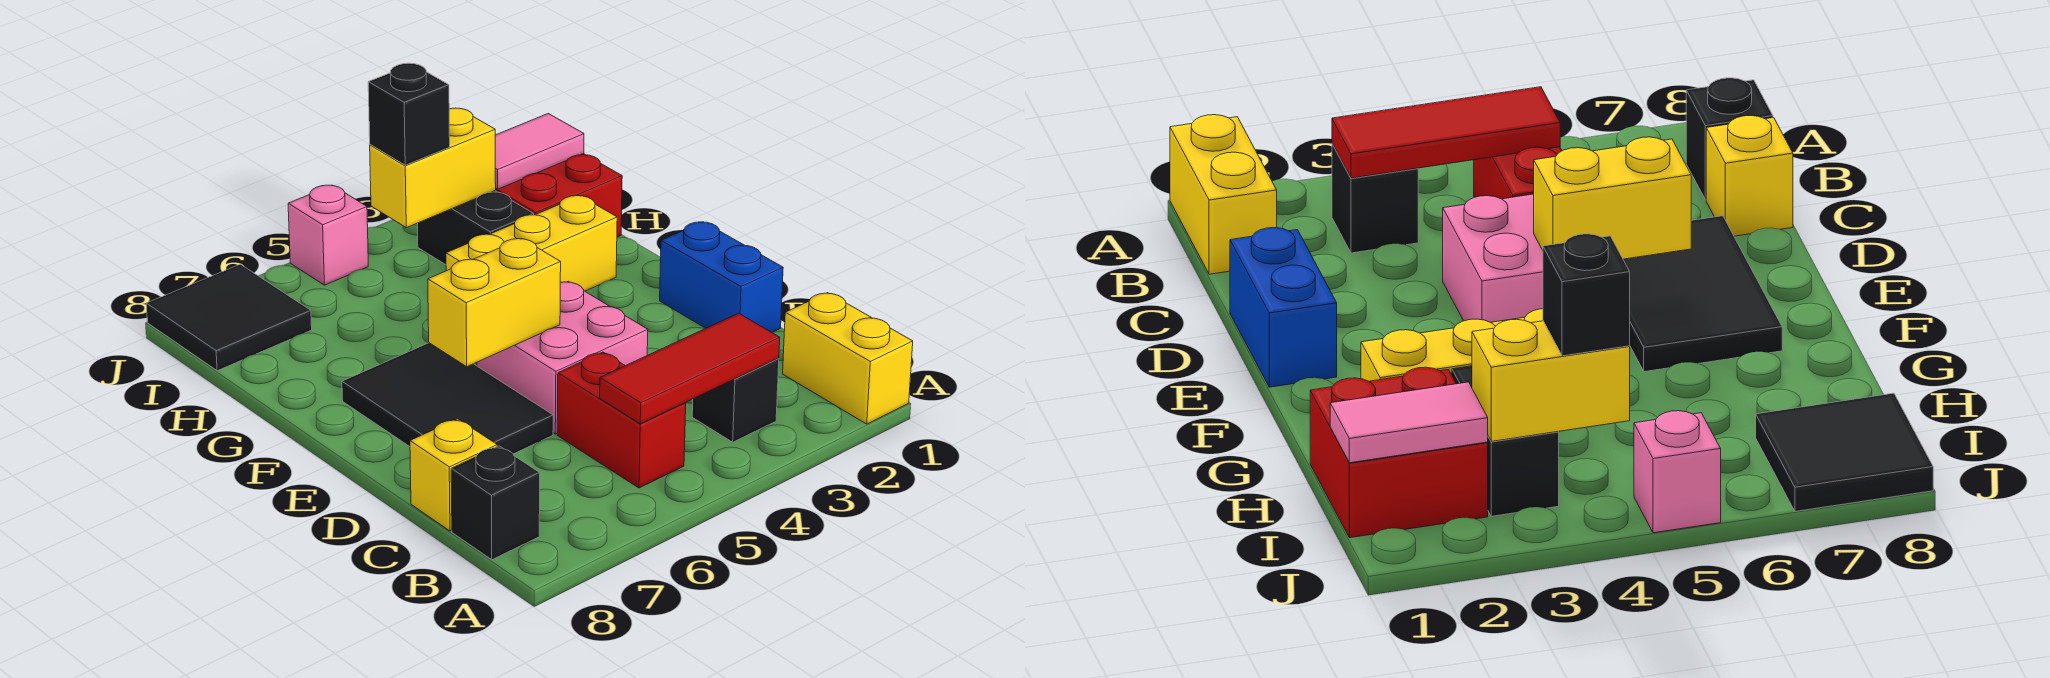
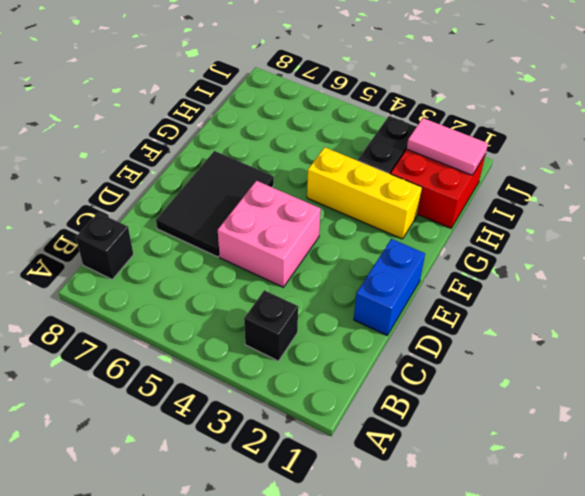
none -> yellow 1x2 brick [783,293,913,424]
none -> red 1x2 brick [557,352,686,488]
none -> yellow 1x1 brick [410,419,497,531]

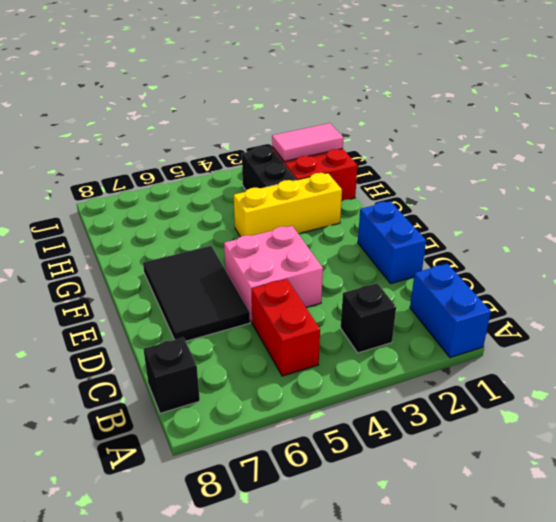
blue 1x2 brick [410,264,491,358] -> yellow 1x2 brick [783,293,913,424]
none -> yellow 1x1 brick [410,419,497,531]
none -> black 2x2 tile [146,264,312,371]
none -> pink 1x1 brick [288,185,368,285]

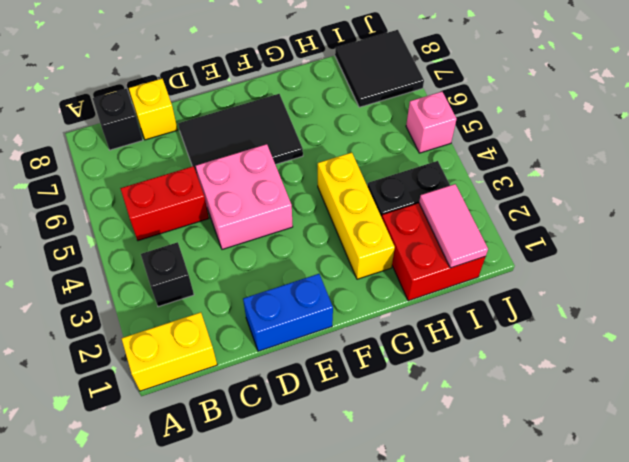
none -> red 1x3 tile [600,313,780,424]
none -> yellow 1x2 brick [428,238,561,367]
none -> yellow 1x2 brick [370,108,496,228]

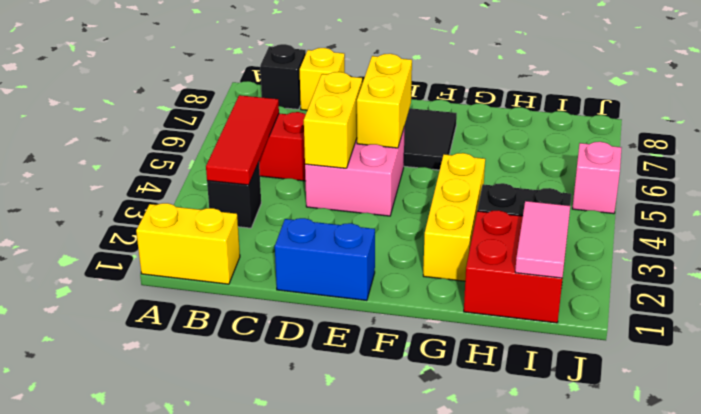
yellow 1x2 brick [304,72,362,168] -> yellow 1x2 brick moved to [370,108,496,228]
none -> black 2x2 tile [146,264,312,371]
none -> black 1x1 brick [368,63,450,165]

